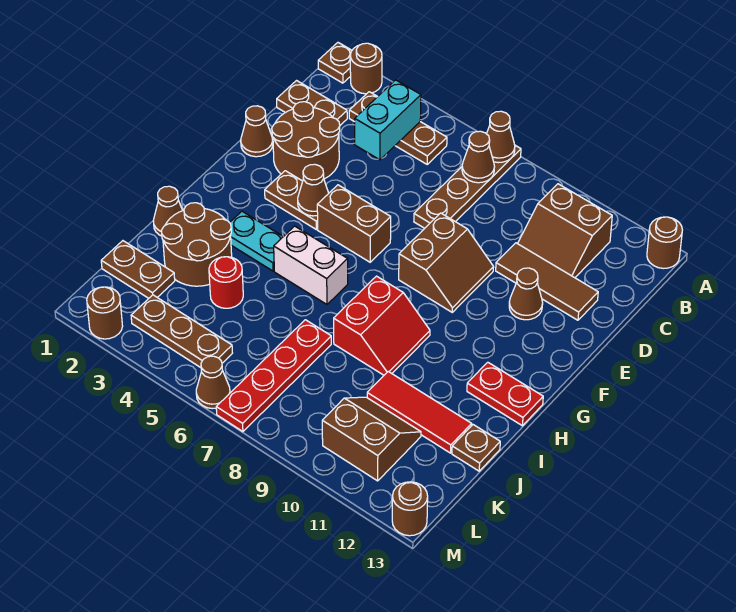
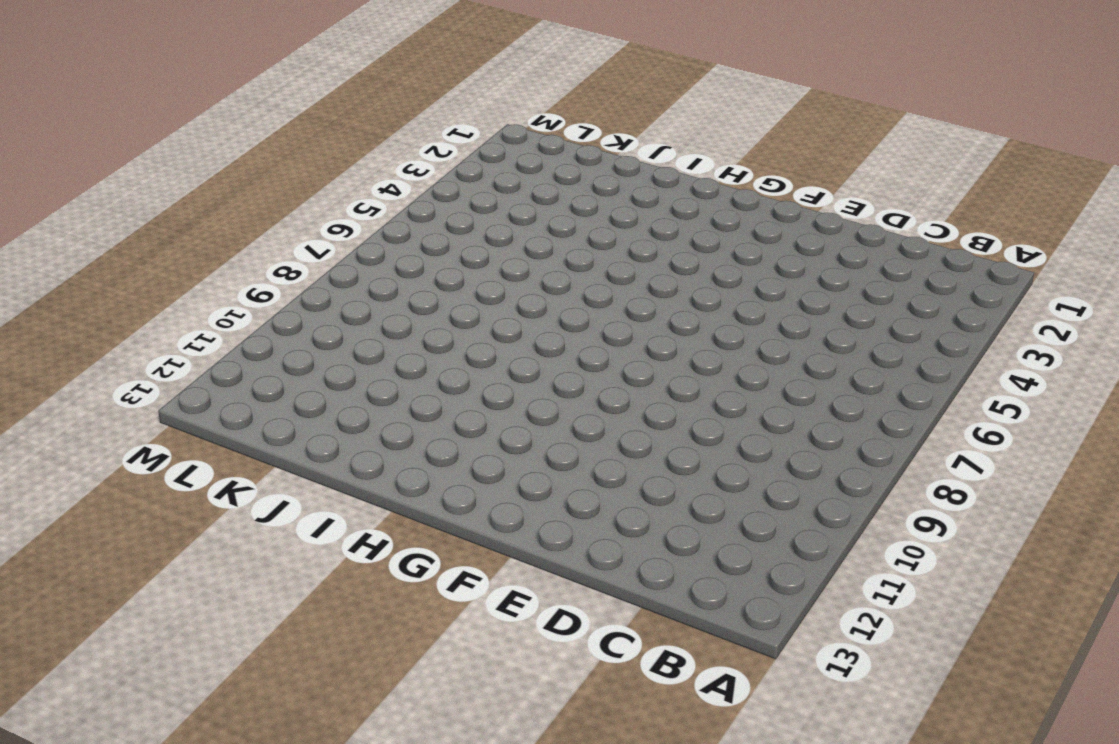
none -> brown 1x1 plate [318,43,352,83]
none -> brown 1x1 round brick [350,43,382,94]
none -> brown 1x4 plate [414,145,521,228]
none -> brown 1x1 round brick [647,217,682,268]

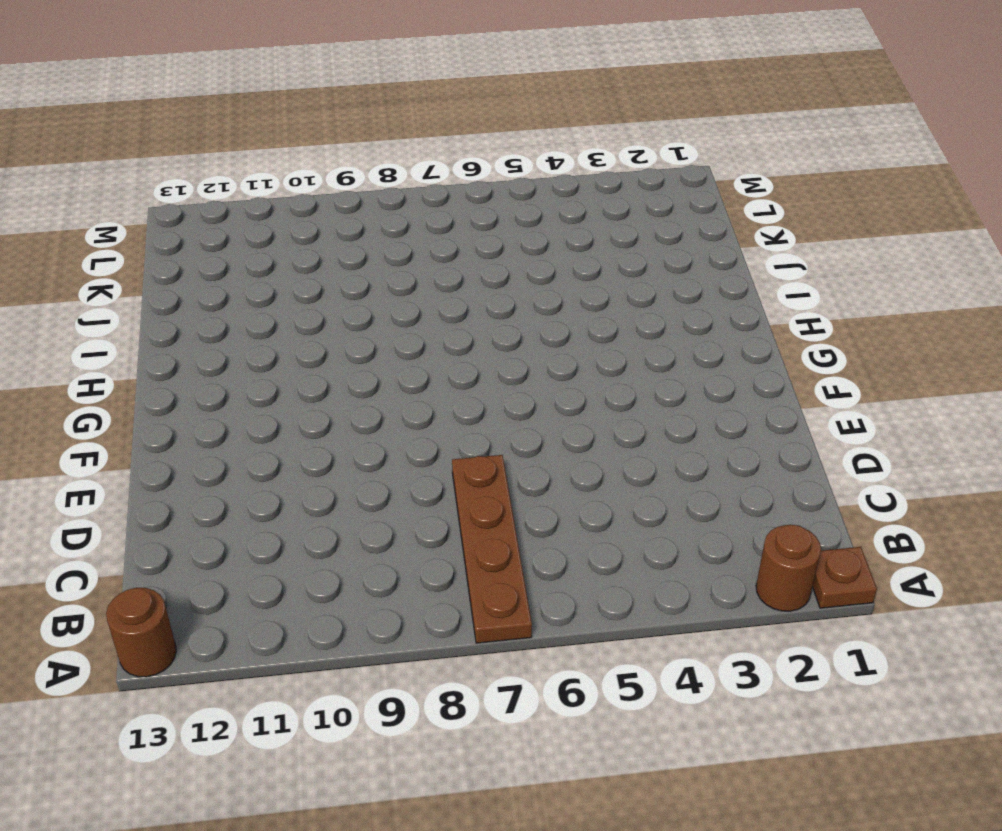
none -> brown 1x3 plate [349,92,447,164]
none -> brown 2x2 slope [518,184,612,278]
none -> brown 1x2 plate [277,81,347,125]
none -> brown 2x2 round brick [272,102,340,181]

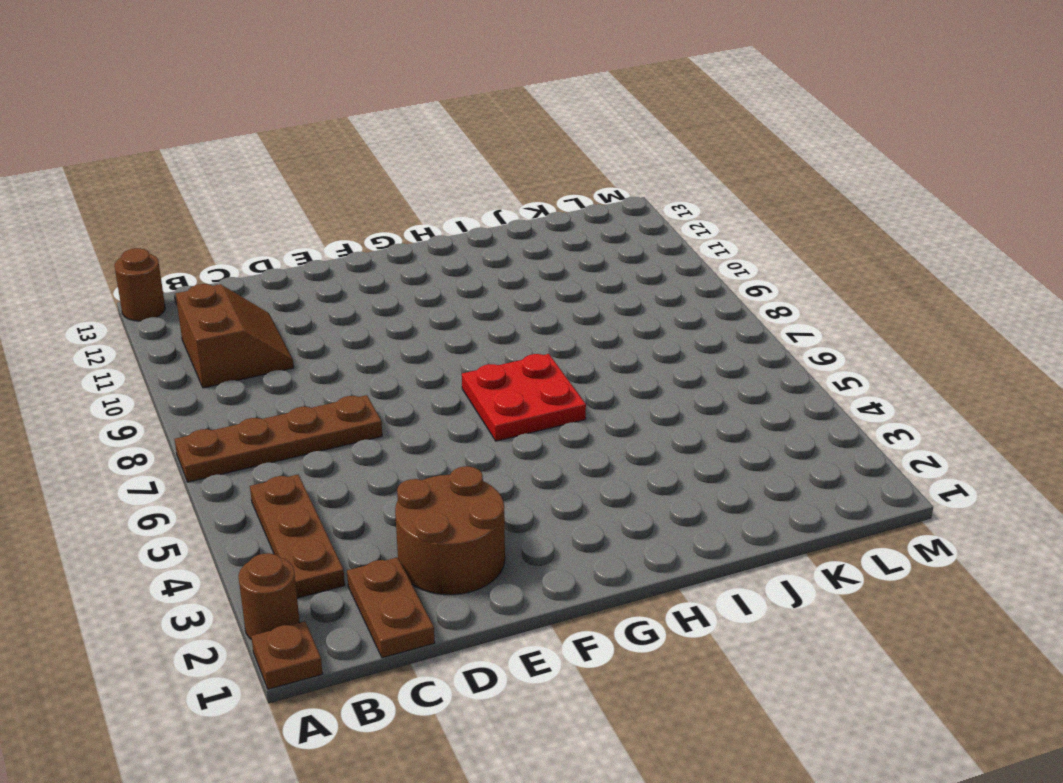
red 2x2 plate [462,354,586,441] -> white 1x2 brick [274,226,348,304]
none -> brown 1x3 tile [496,243,598,320]
none -> brown 1x1 cone [241,106,273,157]
none -> brown 2x2 slope [399,213,494,312]
none -> brown 1x1 cone [509,268,543,320]

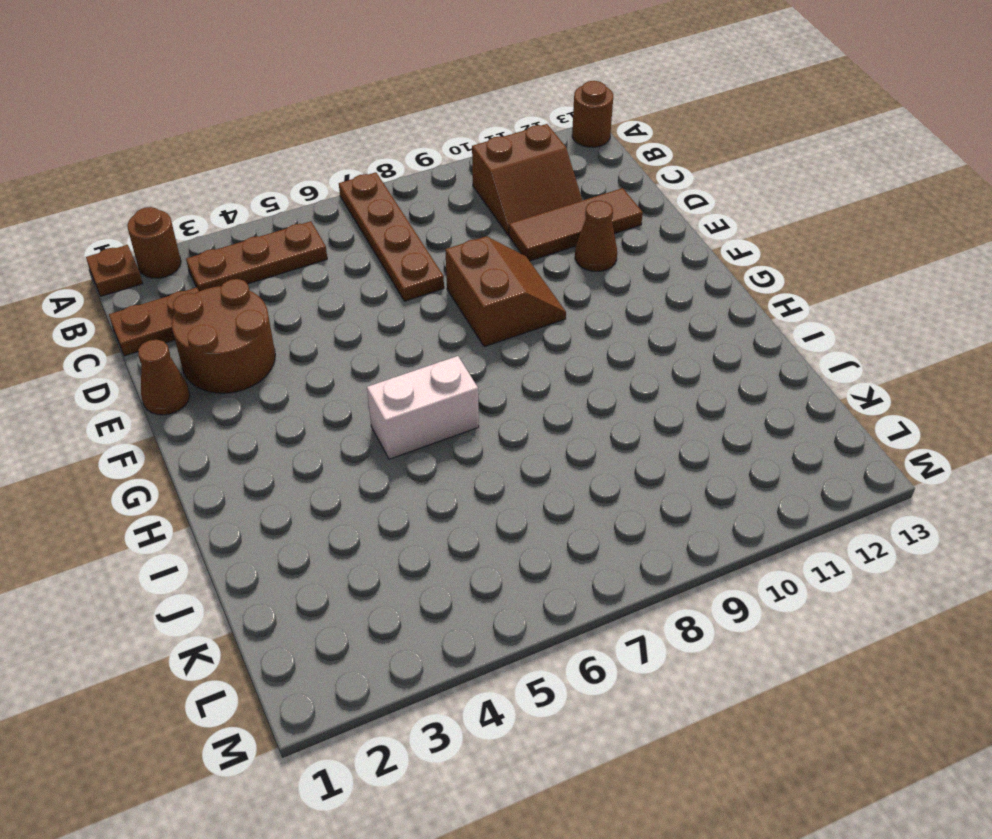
none -> brown 1x2 plate [265,171,318,230]
none -> brown 1x2 brick [317,185,391,262]
none -> cyan 1x2 plate [230,211,283,271]
none -> red 2x2 slope [334,276,430,375]

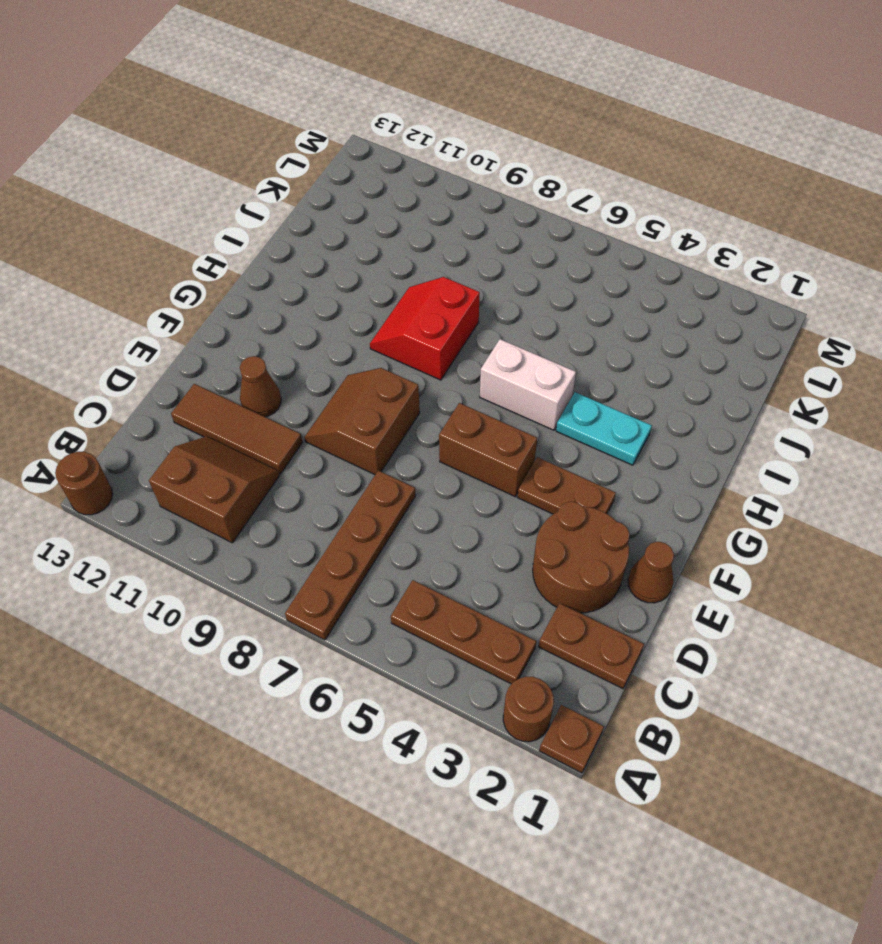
none -> red 1x2 plate [467,362,543,426]
none -> brown 1x1 cone [153,186,183,236]
none -> brown 2x2 round brick [161,203,232,286]
none -> red 1x1 round brick [209,257,243,308]

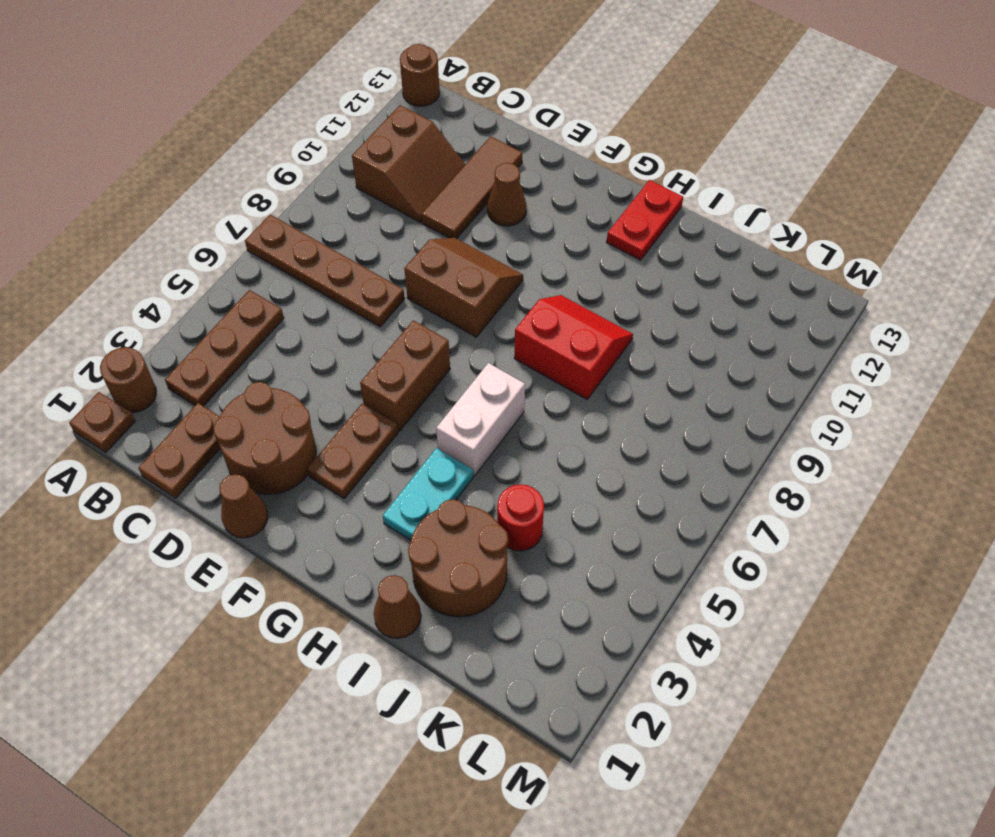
none -> red 1x4 plate [216,320,331,432]
none -> red 1x3 tile [367,372,472,453]
none -> brown 1x1 plate [452,425,500,471]
none -> brown 1x2 plate [101,241,175,298]

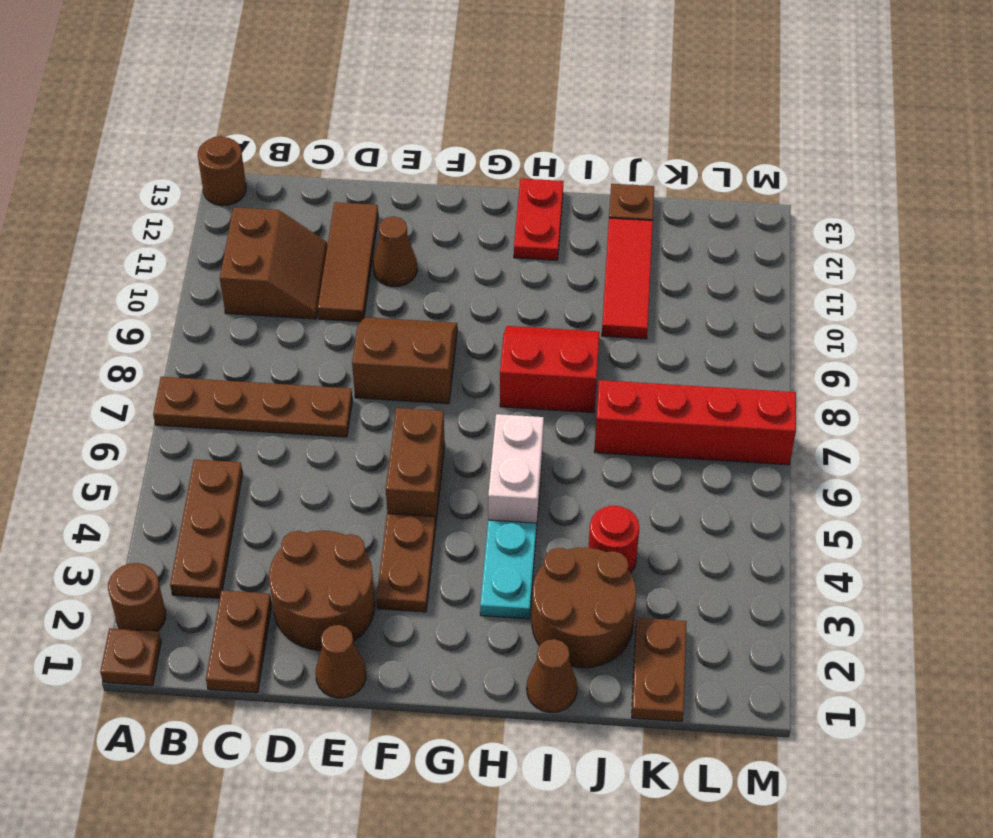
red 1x4 brick [594,380,796,465] -> red 1x4 plate [216,320,331,432]
none -> brown 2x2 slope [322,397,421,481]
none -> brown 1x3 plate [131,295,232,368]
none -> brown 1x1 round brick [87,287,123,339]
none -> brown 1x1 cone [196,356,230,409]

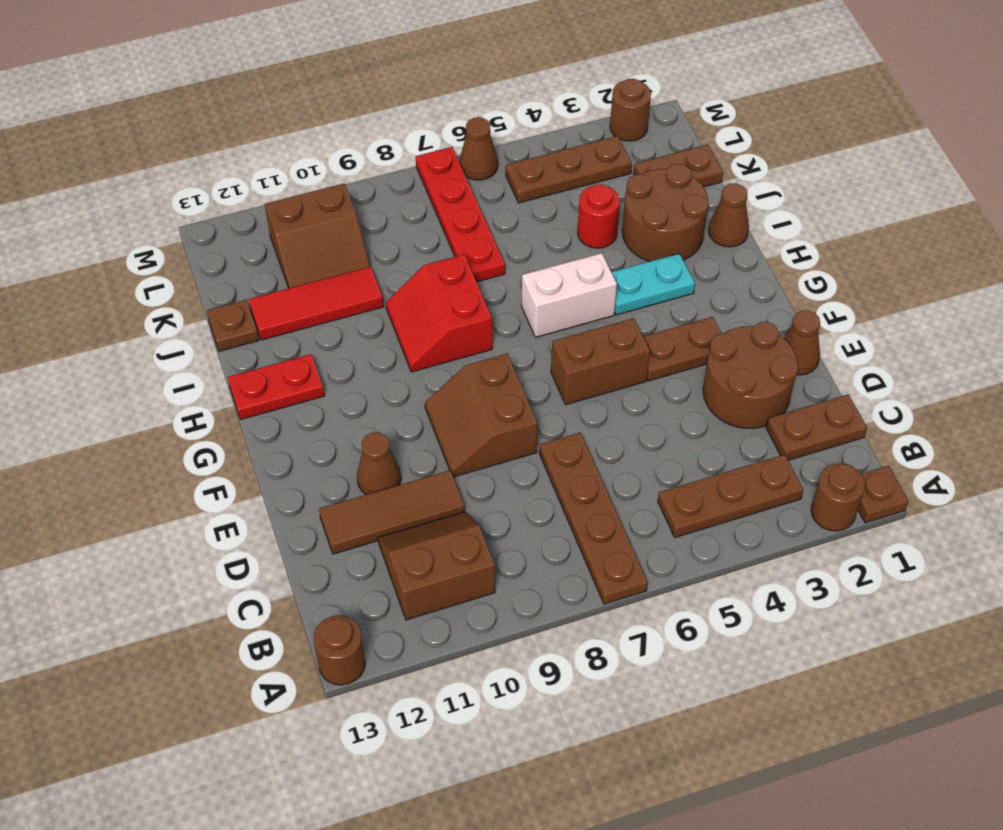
none -> brown 1x1 round brick [392,482,428,536]
none -> brown 1x1 cone [487,111,515,163]
none -> cyan 1x2 brick [355,80,421,160]
none -> brown 1x1 cone [462,131,495,183]

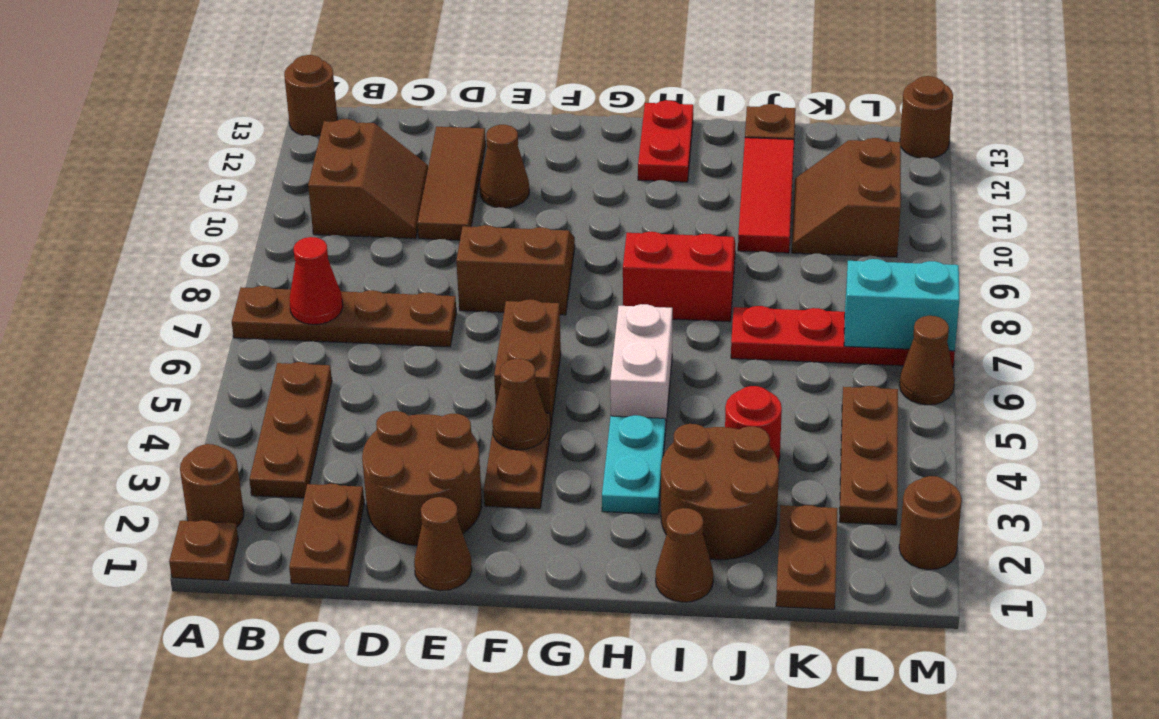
red 1x1 cone [290,237,343,325] -> brown 1x1 cone [462,131,495,183]
cyan 1x2 brick [844,259,959,351] -> cyan 1x2 brick moved to [355,80,421,160]
none -> brown 1x1 cone [487,111,515,163]

